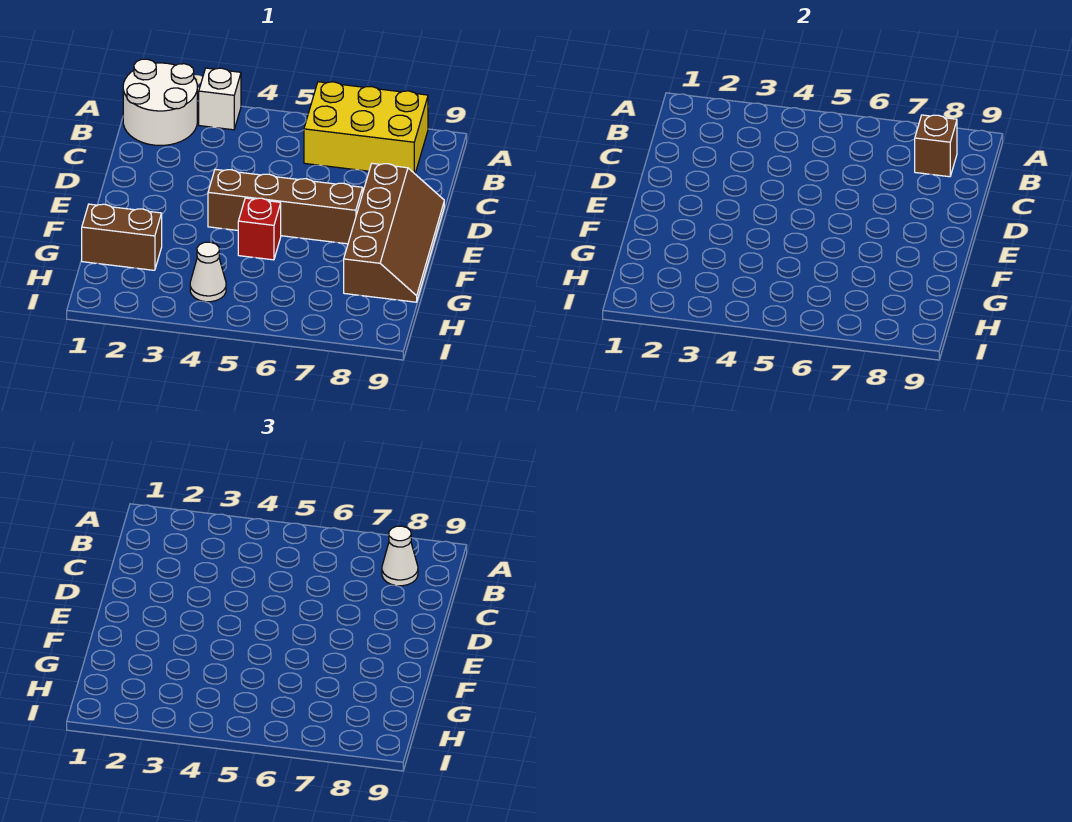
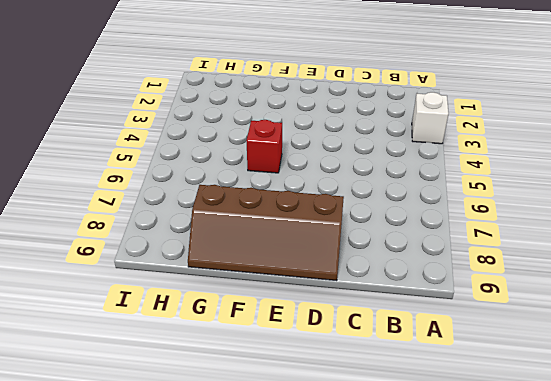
none -> white 2x2 round brick [123,59,197,145]
none -> yellow 2x3 brick [304,82,428,174]

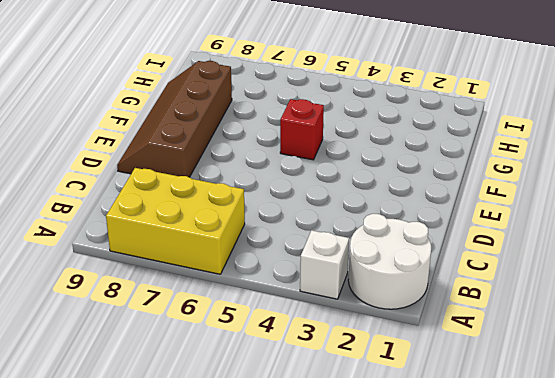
none -> brown 1x4 brick [208,169,363,244]
none -> brown 1x2 brick [82,204,162,270]

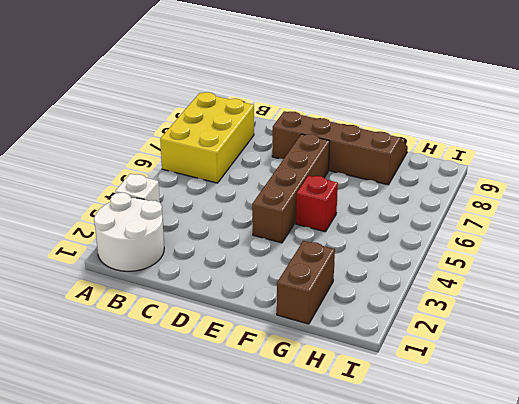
none -> white 1x1 cone [190,242,226,302]
none -> brown 1x1 brick [915,115,957,177]

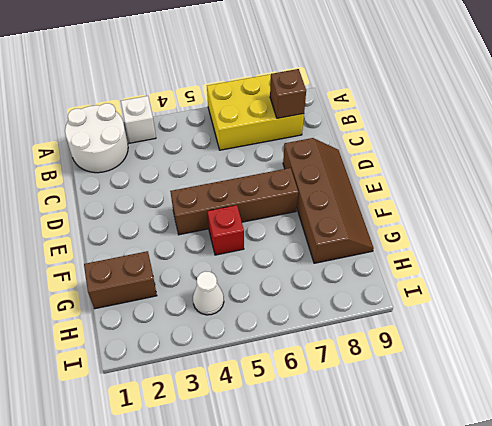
none -> white 1x1 cone [382,526,418,586]

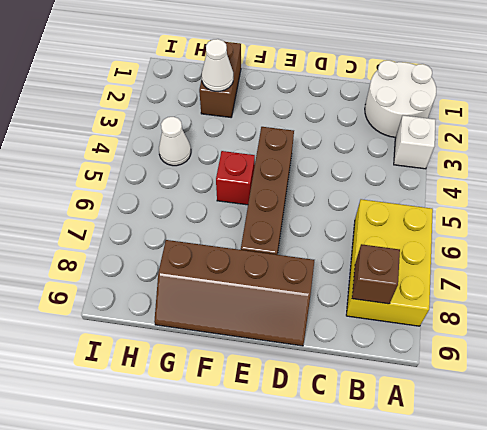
white 1x1 cone [202,39,233,91] -> white 1x1 cone moved to [382,526,418,586]

